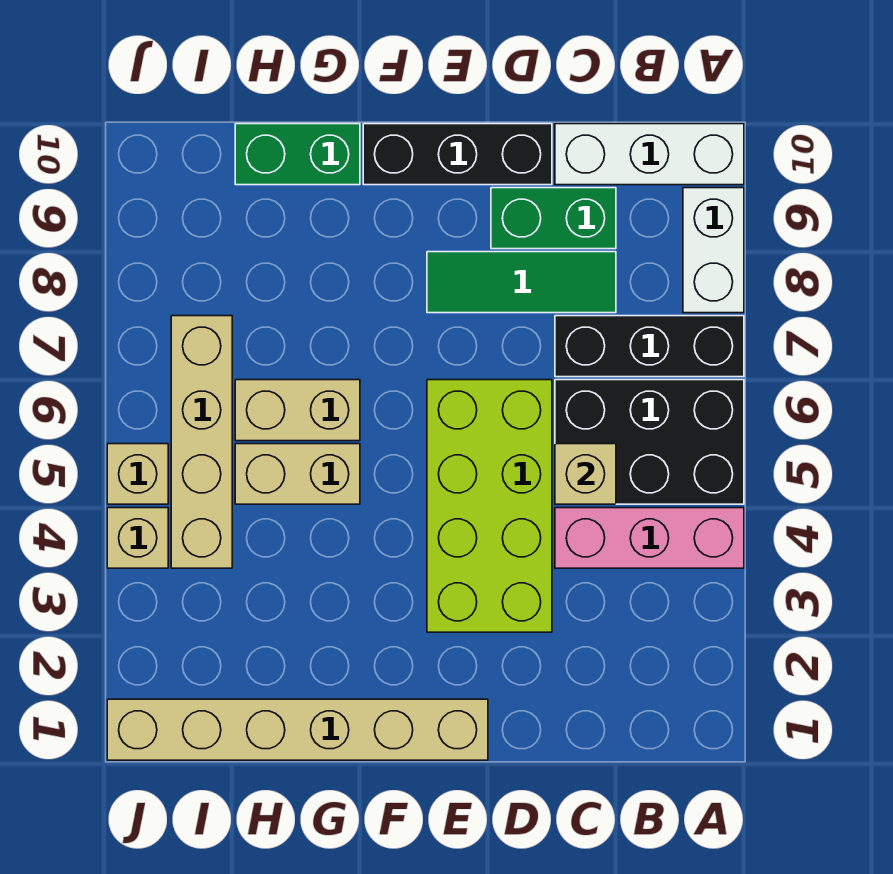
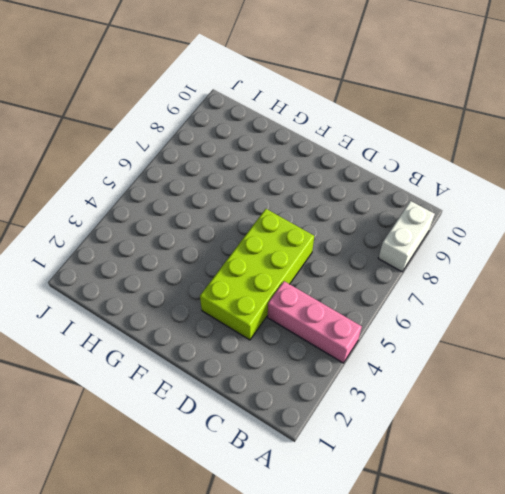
none -> black 2x3 brick [555,380,744,504]
none -> black 1x3 brick [555,316,744,377]
none -> white 1x3 brick [555,124,744,185]

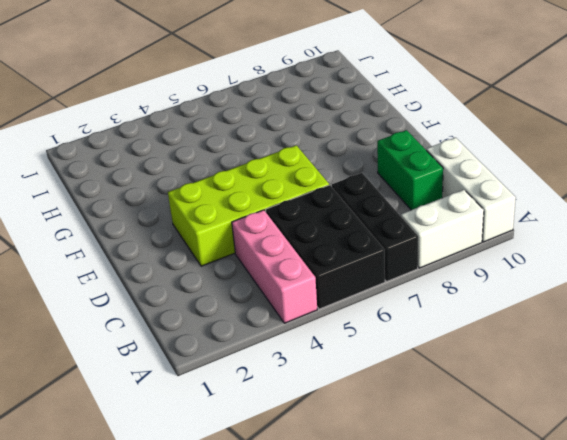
none -> green 1x3 tile [427,252,616,313]
none -> black 1x3 brick [363,124,552,185]
none -> tan 1x6 brick [107,699,488,760]

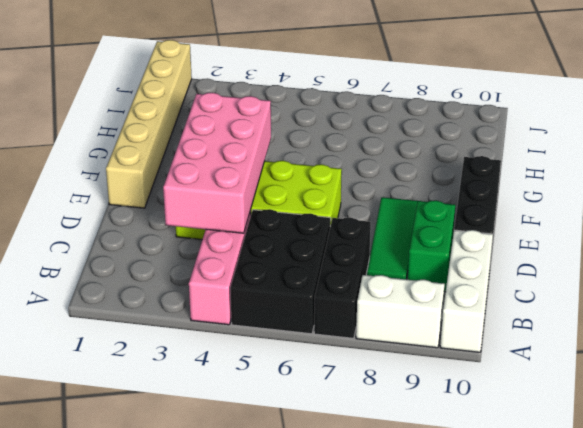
pink 2x4 brick [163,93,271,233] -> none
none -> tan 1x2 brick [235,444,360,504]
none -> tan 1x2 brick [235,380,360,441]
none -> green 1x2 brick [235,124,360,185]

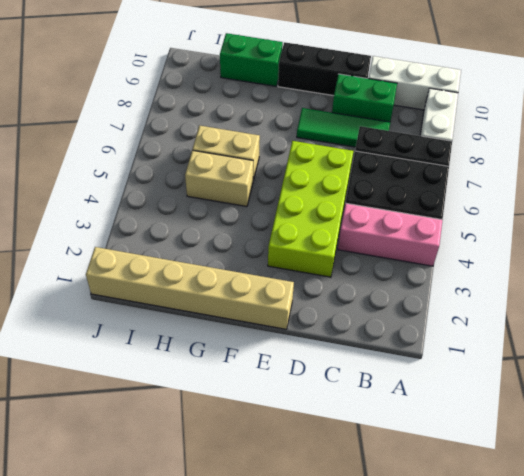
none -> tan 1x4 brick [171,316,232,568]
none -> tan 1x1 brick [107,508,168,568]
none -> tan 1x1 brick [107,444,168,504]

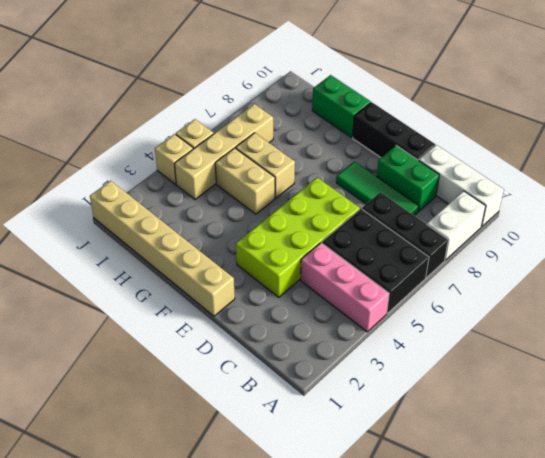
none -> tan 1x1 brick [555,444,616,504]

